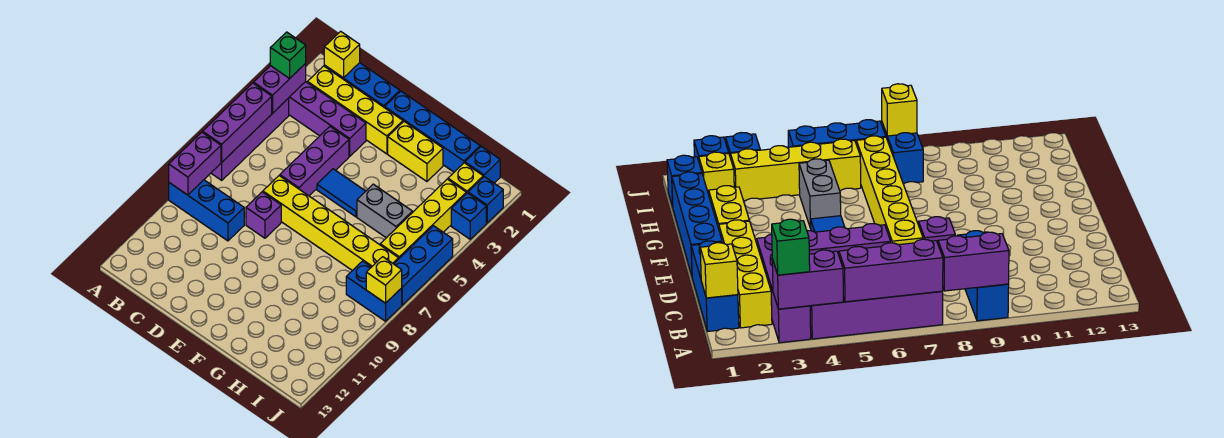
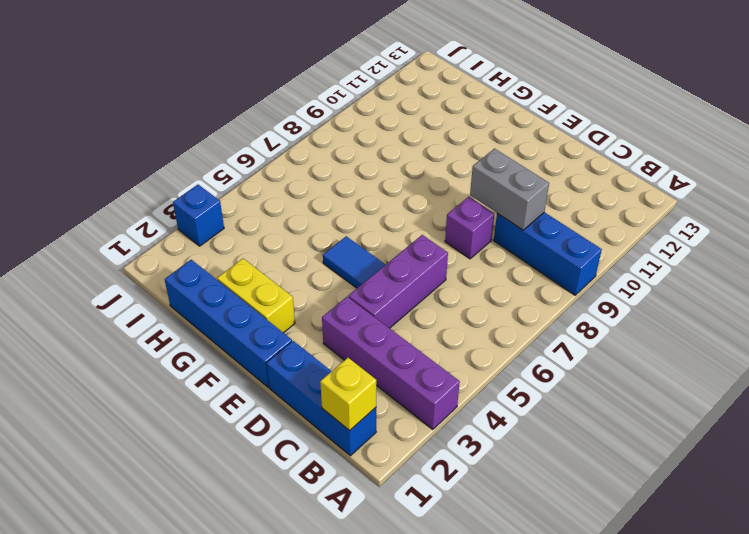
grey 1x2 brick [470,149,549,230] -> grey 1x2 brick moved to [357,184,412,238]
none -> purple 1x4 brick [211,98,289,180]
none -> yellow 1x4 brick [307,66,403,154]
none -> yellow 1x6 brick [263,176,399,271]

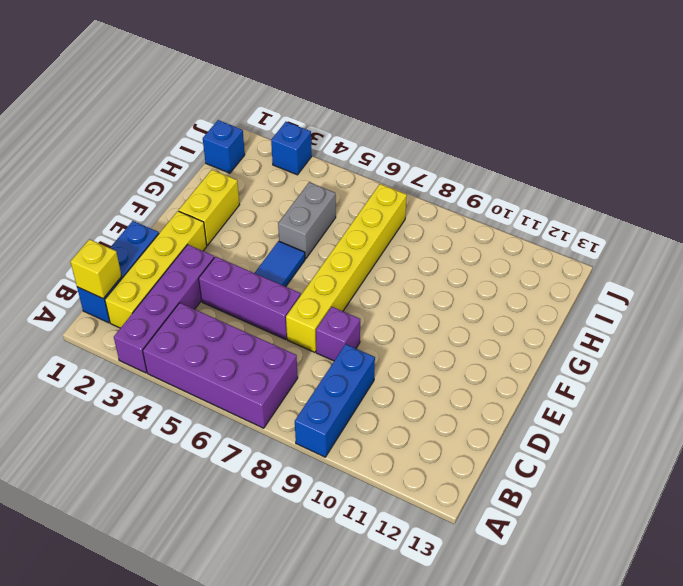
purple 2x4 brick [143,303,298,428] -> purple 1x4 brick [211,98,289,180]
none -> blue 1x4 brick [385,91,480,172]
none -> yellow 1x1 brick [448,163,483,194]
none -> yellow 1x4 brick [380,179,466,258]

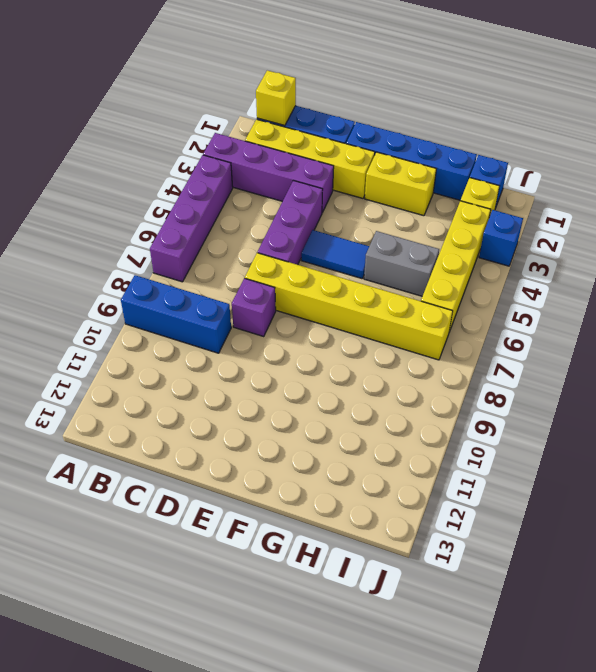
none -> blue 1x2 brick [346,261,402,321]
none -> blue 1x1 brick [468,177,503,223]
none -> blue 1x3 brick [394,226,453,305]

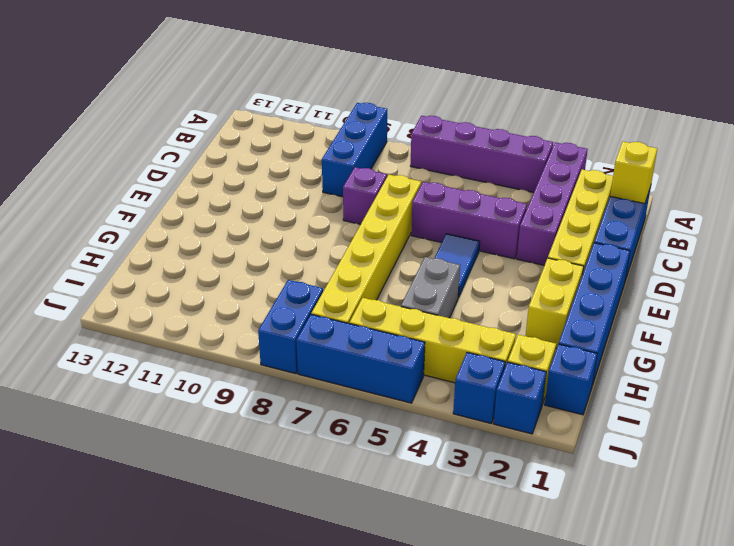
none -> purple 1x2 brick [254,64,306,113]
none -> purple 1x3 brick [203,83,272,162]
none -> purple 1x2 brick [169,132,221,195]

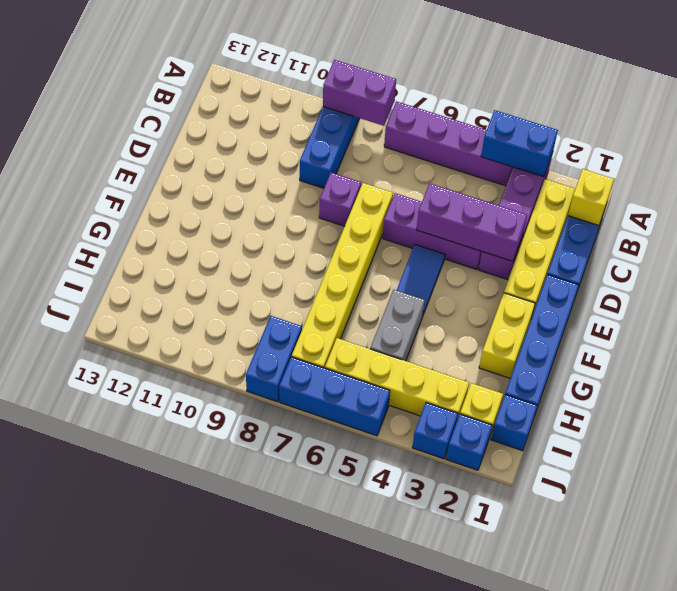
blue 1x2 brick [481,110,558,177] -> purple 1x2 brick [254,64,306,113]
purple 1x3 brick [417,183,527,261] -> purple 1x3 brick moved to [203,83,272,162]
none -> yellow 1x1 brick [366,257,402,303]
none -> green 1x1 brick [270,32,306,78]

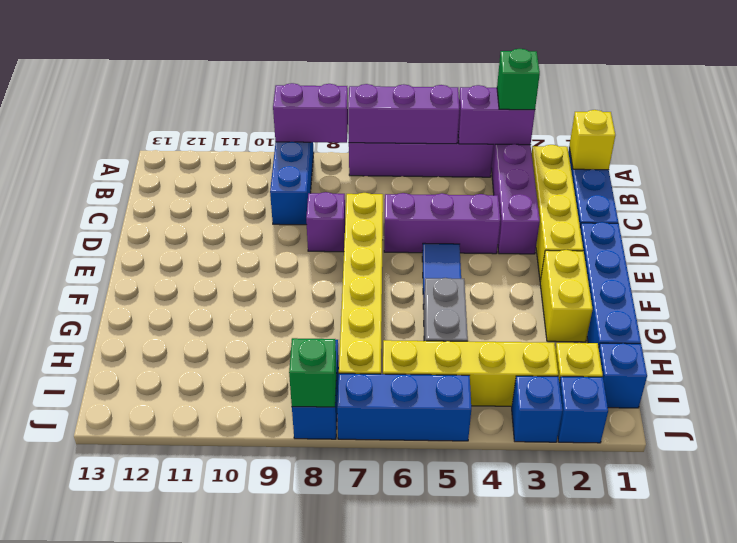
green 1x1 brick [289,338,337,407] -> yellow 1x1 brick [366,257,402,303]

